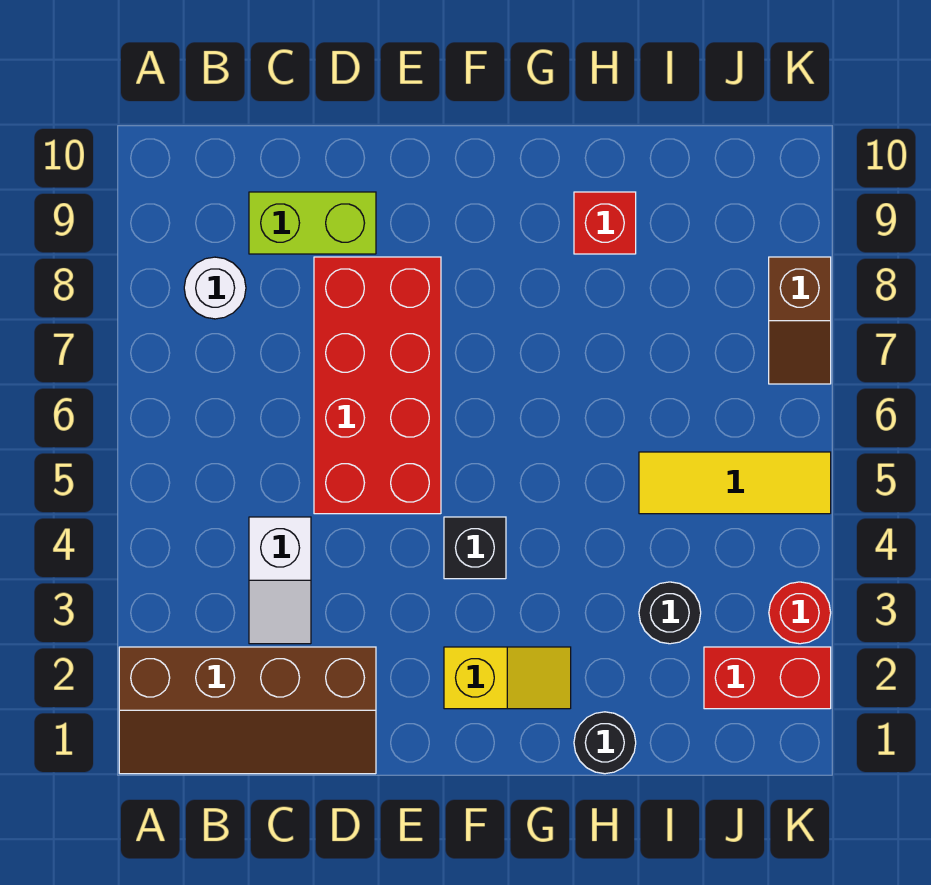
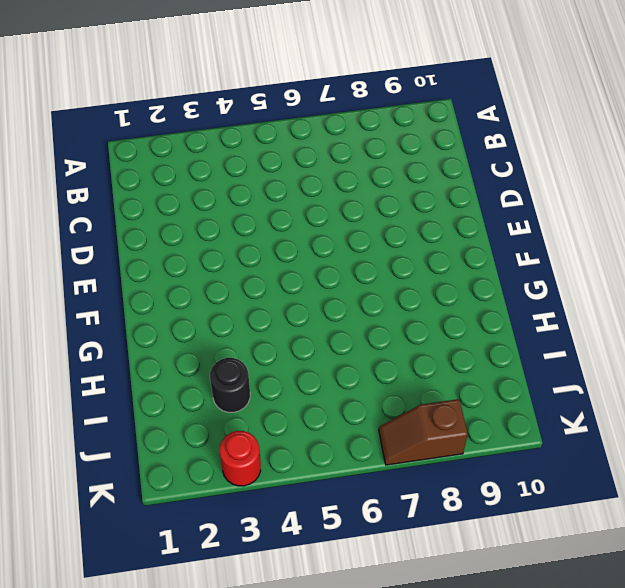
none -> brown 2x4 slope [119,647,376,774]
none -> white 1x1 round brick [184,257,246,319]
none -> white 1x2 slope [249,517,311,644]

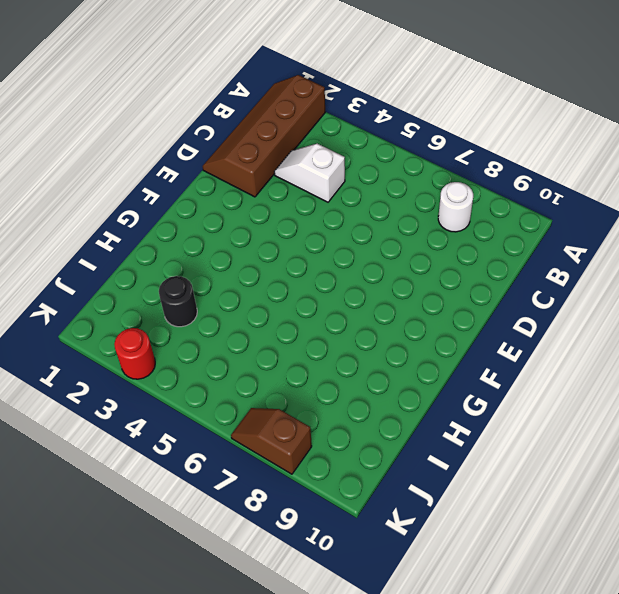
none -> lime 1x2 brick [249,192,376,254]
none -> red 2x4 brick [314,257,441,514]
none -> yellow 1x2 slope [444,647,571,709]

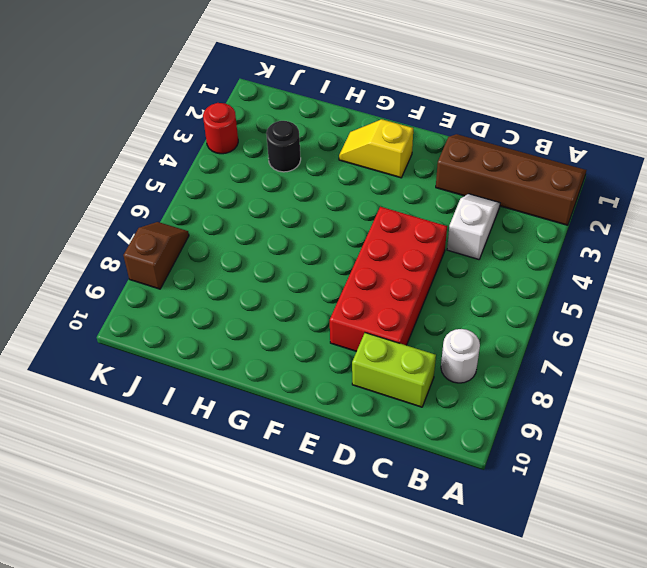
none -> black 1x1 brick [444,517,506,579]
none -> black 1x1 round brick [574,712,636,774]
none -> red 1x1 brick [574,192,636,254]

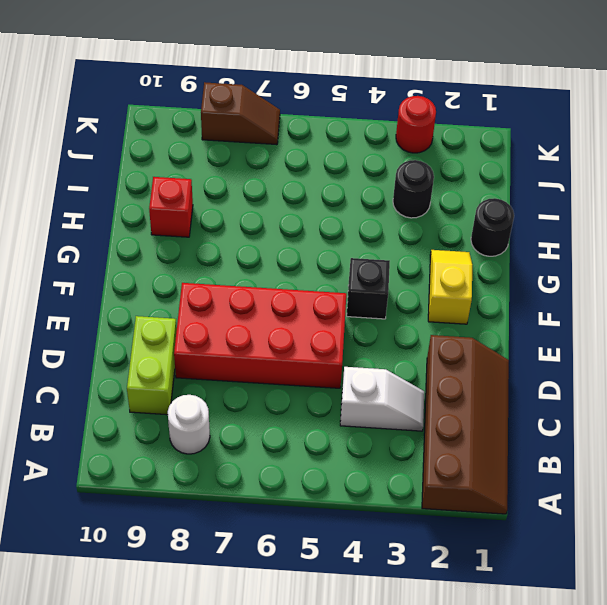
none -> yellow 1x3 tile [639,452,831,514]
none -> red 1x2 brick [704,647,831,709]

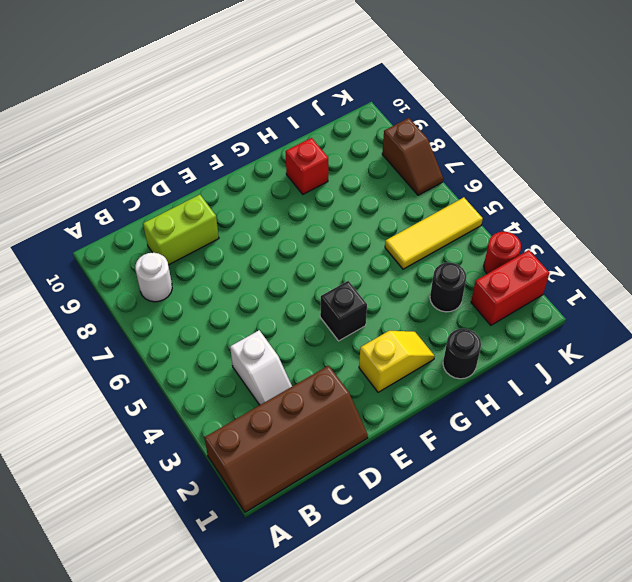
none -> red 2x4 brick [314,257,441,514]

